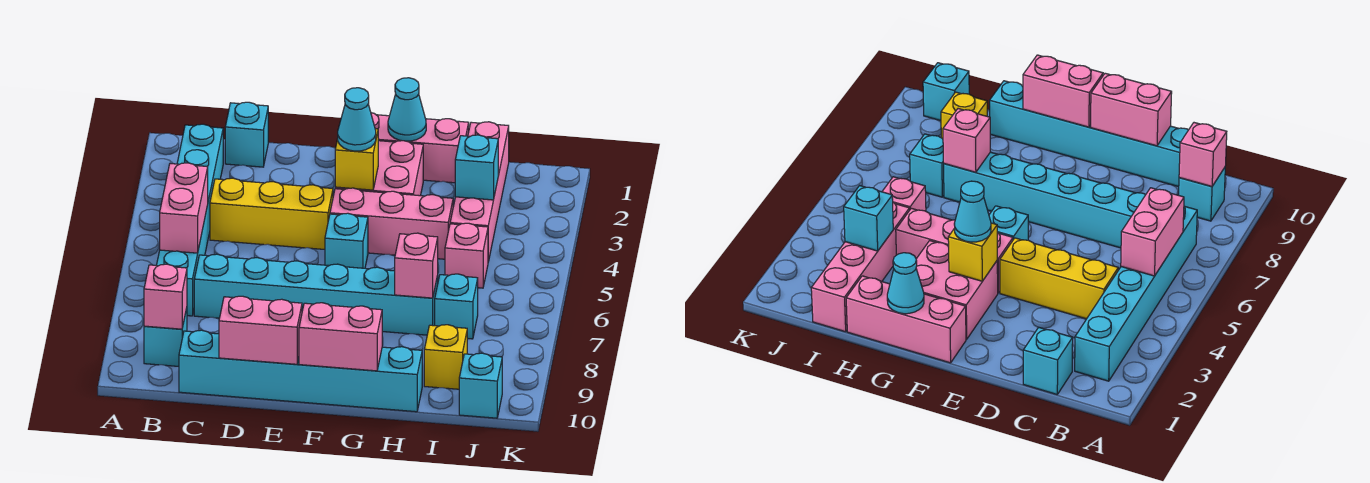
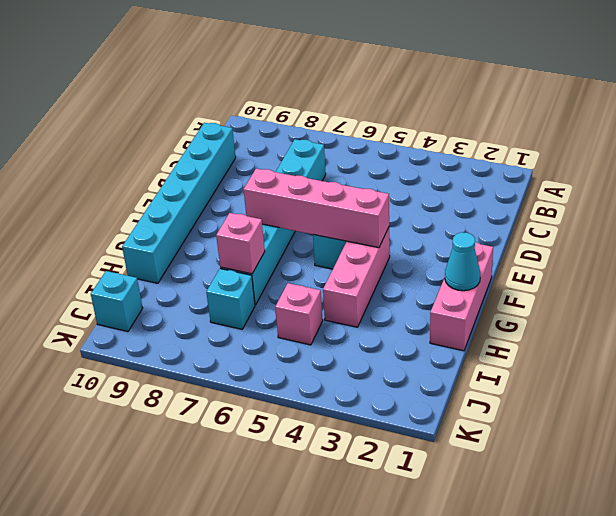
pink 1x4 brick [244,169,389,248] -> pink 1x4 brick moved to [450,122,509,262]
none -> cyan 1x6 brick [157,124,223,316]
none -> cyan 1x1 brick [144,308,187,366]
none -> cyan 1x1 brick [225,102,268,167]

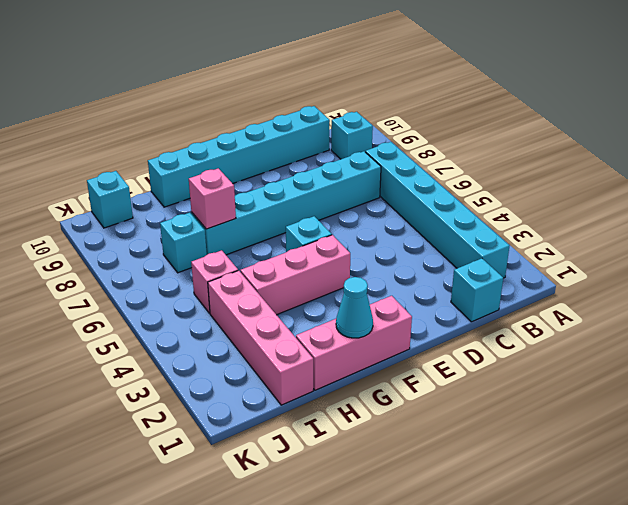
none -> yellow 1x3 brick [210,178,333,249]
none -> pink 2x2 brick [335,141,423,196]
none -> yellow 1x1 brick [424,325,467,389]

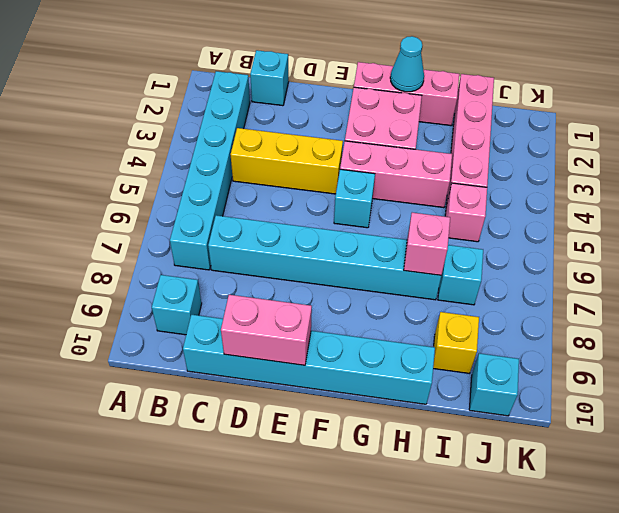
none -> pink 1x2 brick [160,163,208,253]
none -> pink 1x1 brick [144,264,187,329]
none -> yellow 1x1 brick [335,129,378,190]

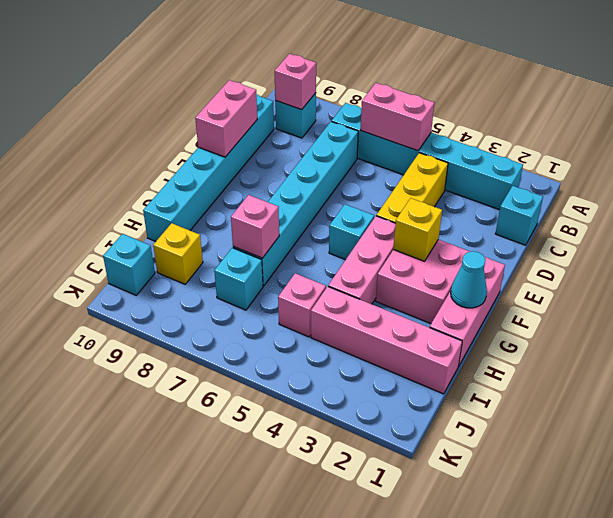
none -> pink 1x2 brick [299,303,382,371]
none -> cyan 1x1 brick [455,135,498,200]
none -> cyan 1x1 cone [338,88,376,151]

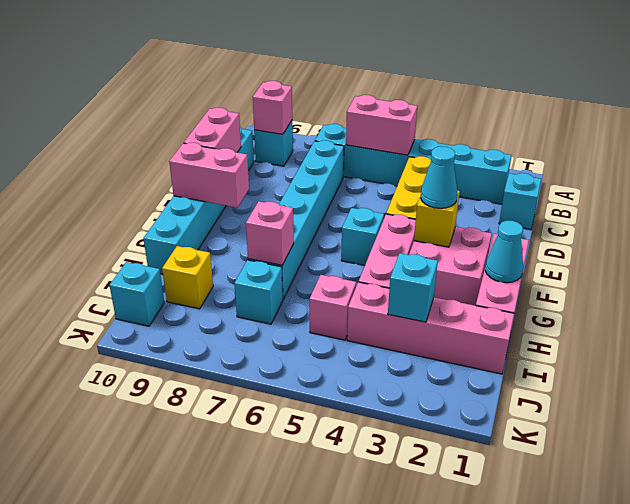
pink 1x2 brick [169,143,249,208] -> pink 1x2 brick turned to [299,303,382,371]

